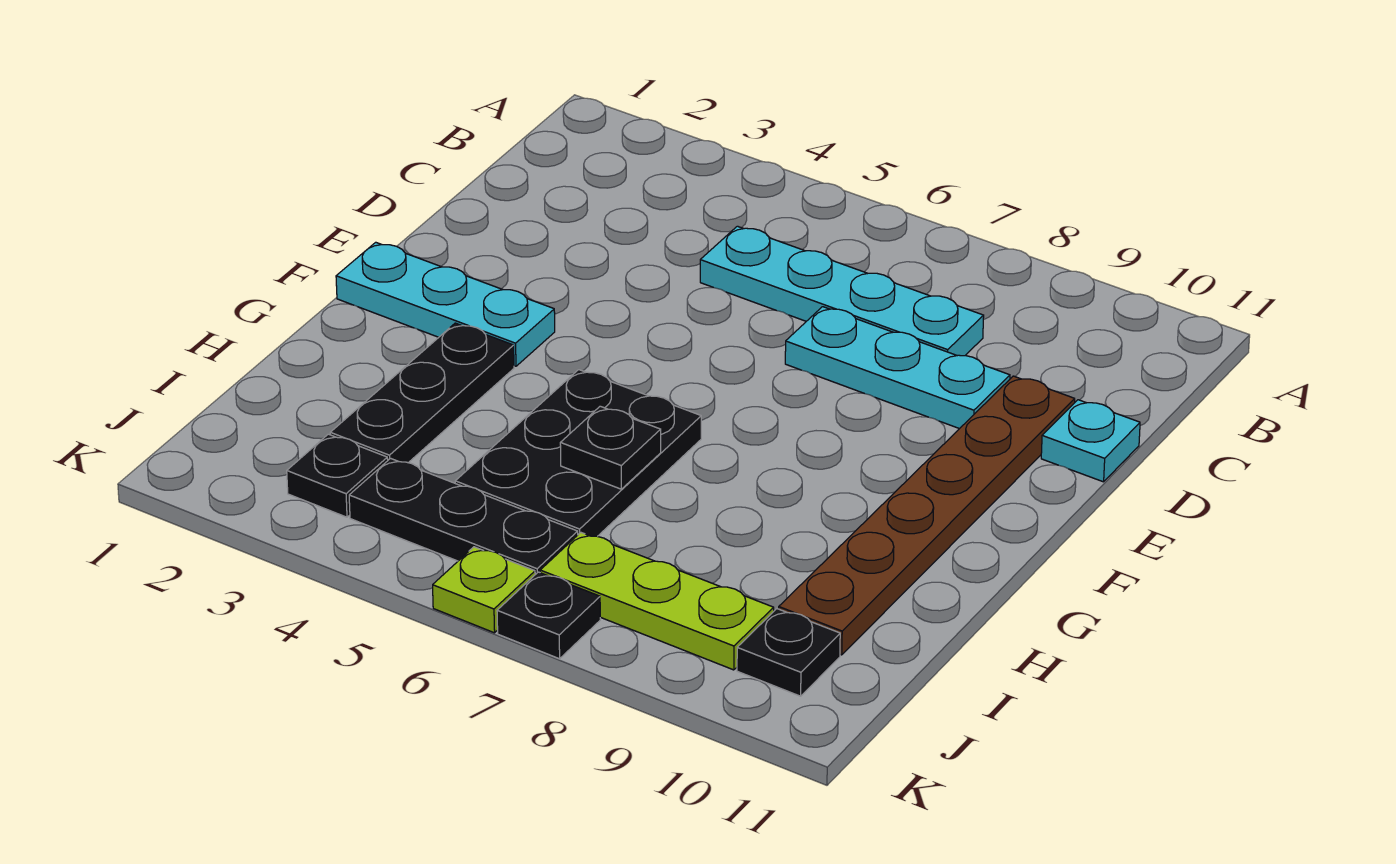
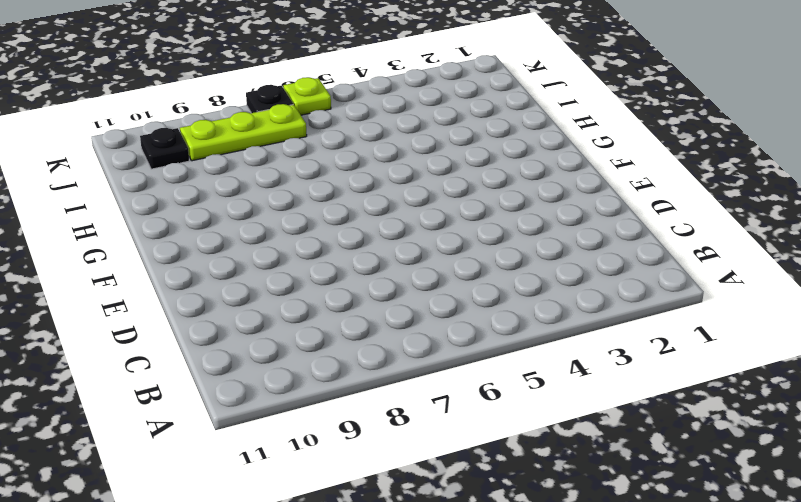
none -> cyan 1x4 plate [700,226,984,356]
none -> cyan 1x3 plate [785,307,1010,429]
none -> brown 1x6 plate [779,376,1075,655]

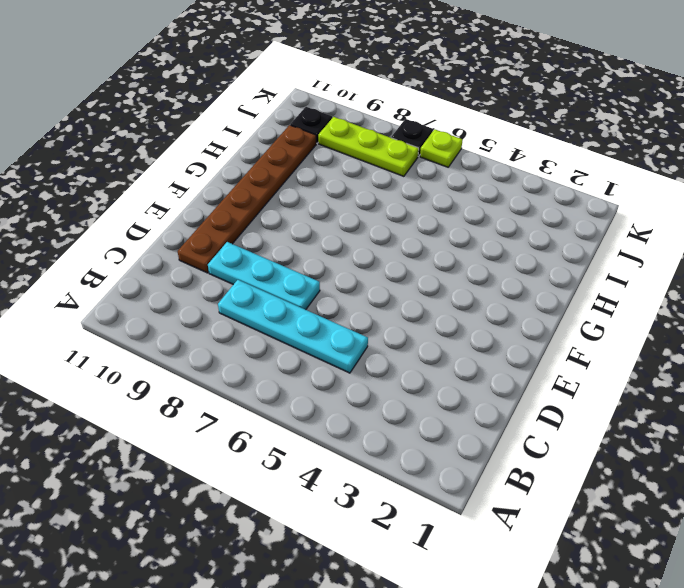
none -> cyan 1x1 plate [1041,400,1140,482]
none -> cyan 1x3 plate [336,242,555,366]
none -> black 1x3 plate [330,323,514,463]

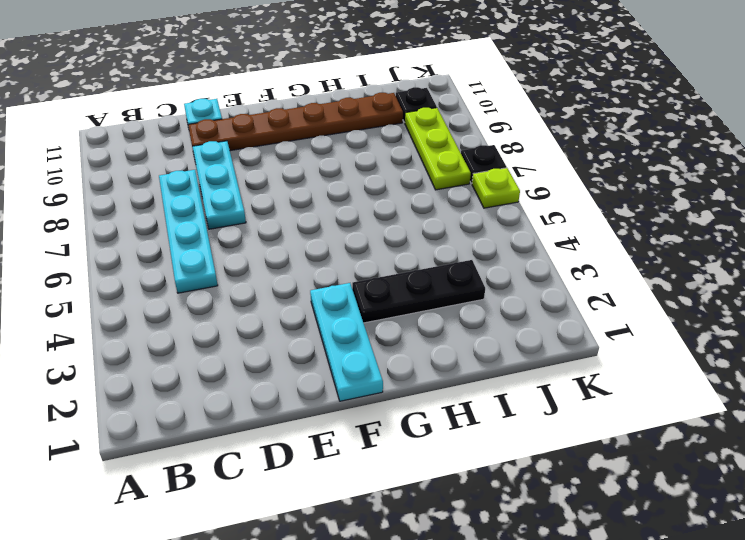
none -> black 2x3 plate [455,370,701,536]
none -> black 1x1 plate [287,434,388,517]
none -> black 1x3 plate [349,458,578,575]

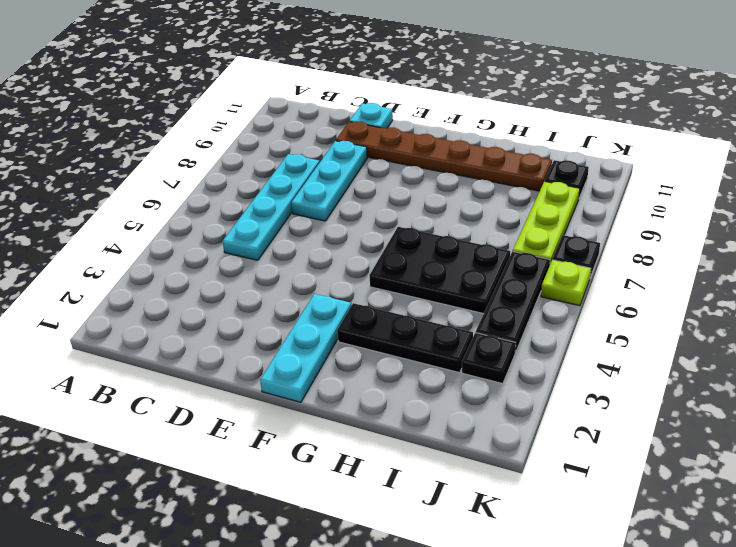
none -> black 1x1 plate [560,406,661,489]

